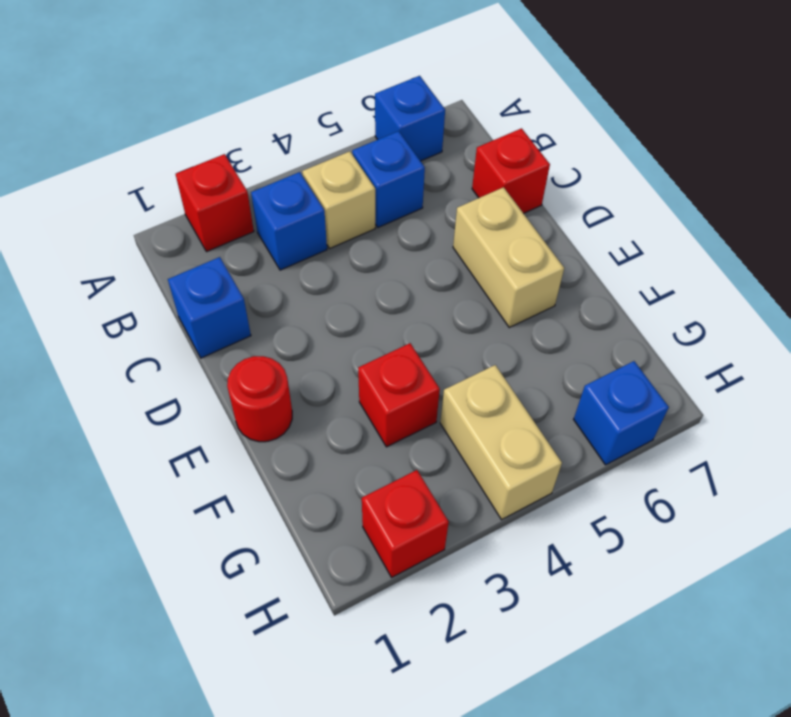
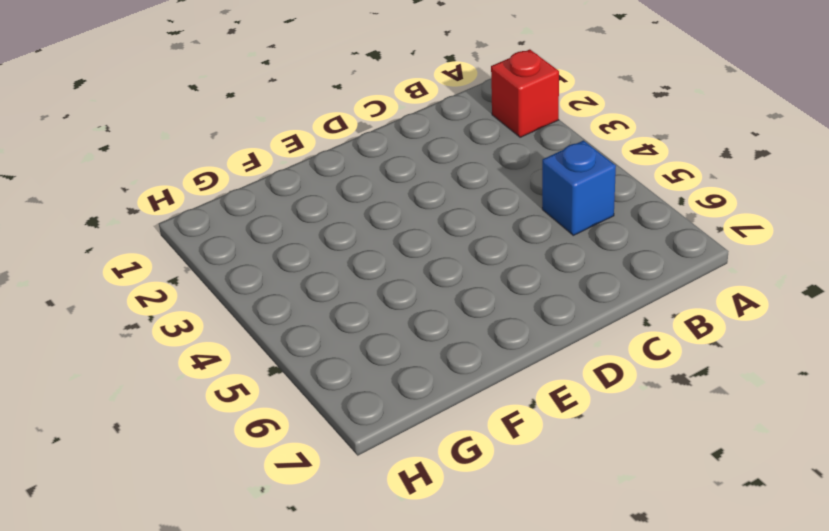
none -> blue 1x1 brick [375,76,445,161]
none -> blue 1x1 brick [251,172,327,270]
none -> tan 1x1 brick [302,151,375,249]

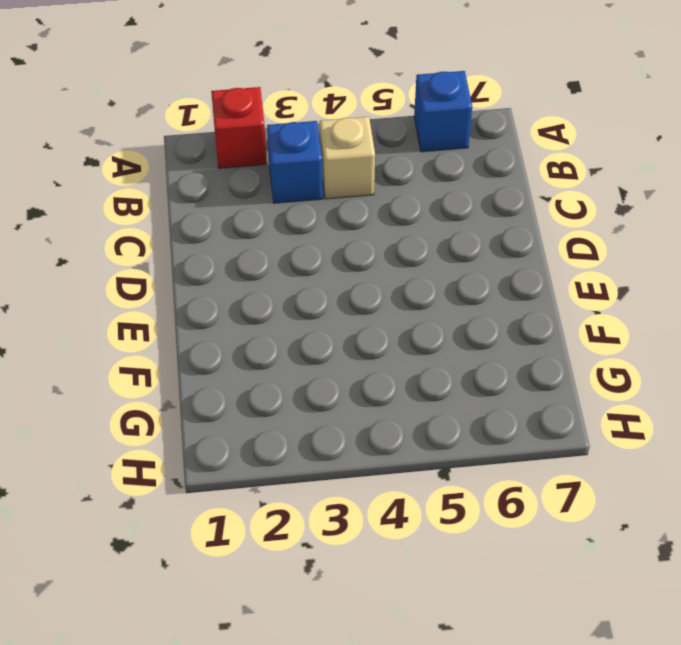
none -> blue 1x1 brick [352,131,425,227]
none -> blue 1x1 brick [168,257,251,358]
none -> red 1x1 brick [472,128,550,213]

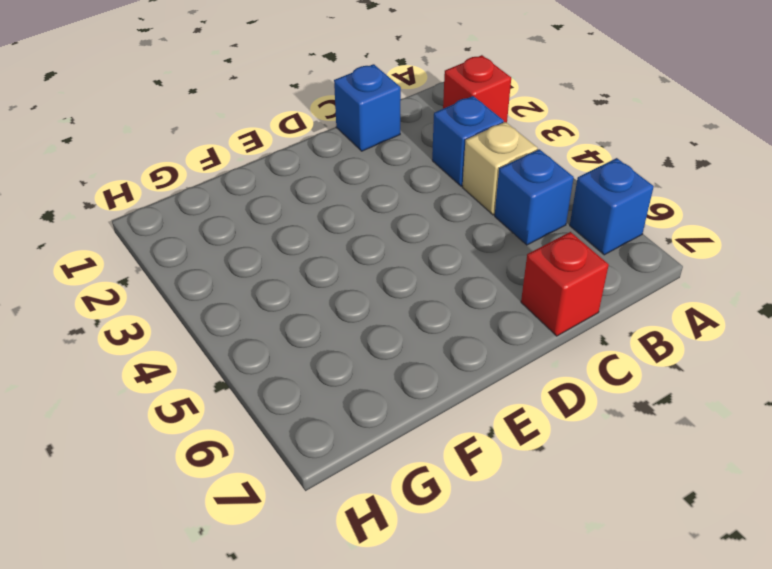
none -> tan 1x2 brick [453,187,564,327]
none -> red 1x1 round brick [227,356,292,442]
none -> red 1x1 brick [358,343,440,447]

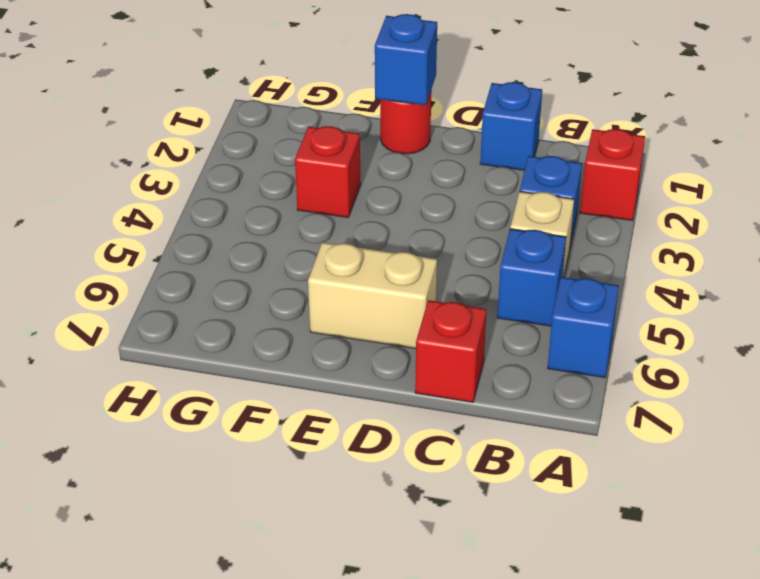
blue 1x1 brick [375,14,437,105] -> blue 1x1 brick moved to [574,361,669,465]
none -> tan 1x2 brick [440,365,562,520]
none -> red 1x1 brick [362,470,449,577]

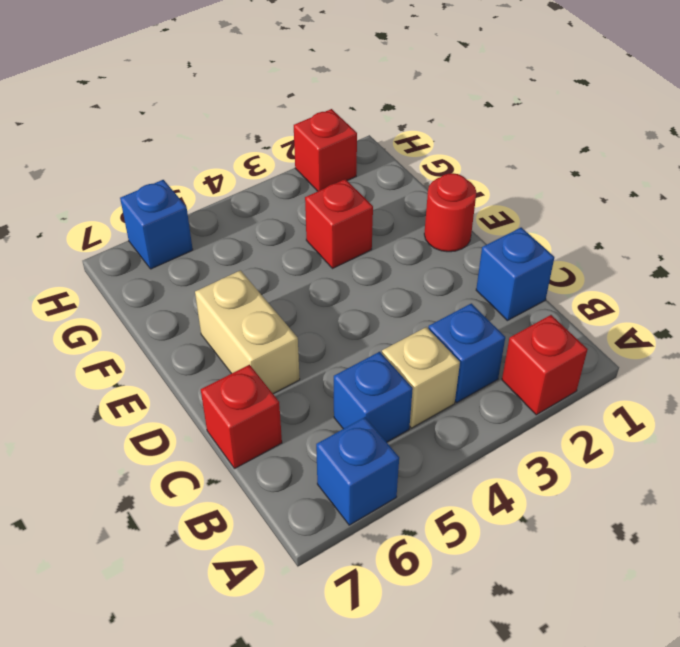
none -> tan 1x2 brick [440,365,562,520]

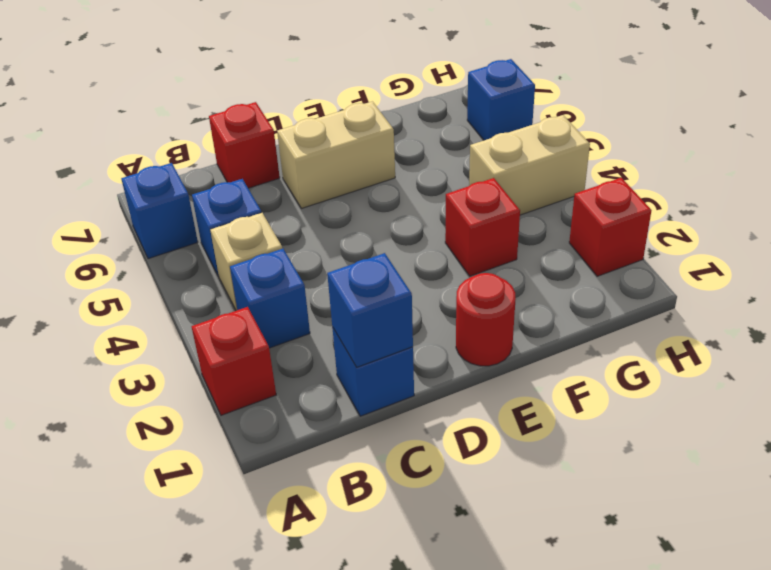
blue 1x1 brick [327,253,413,367] -> none

